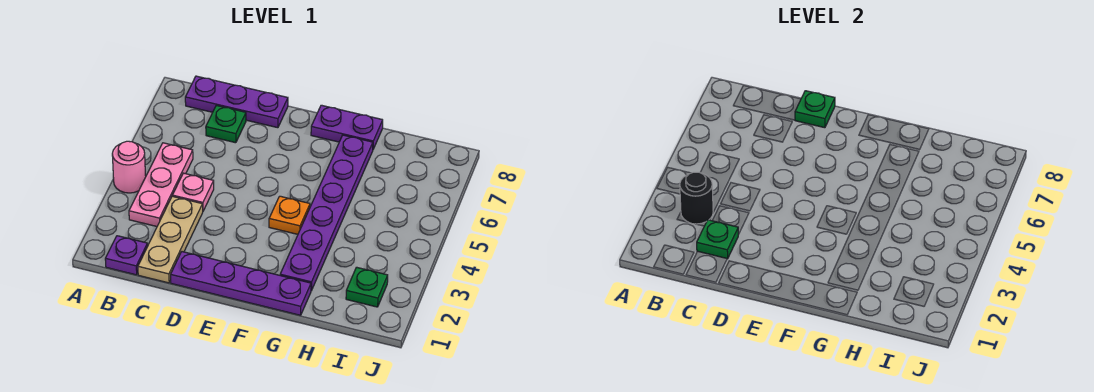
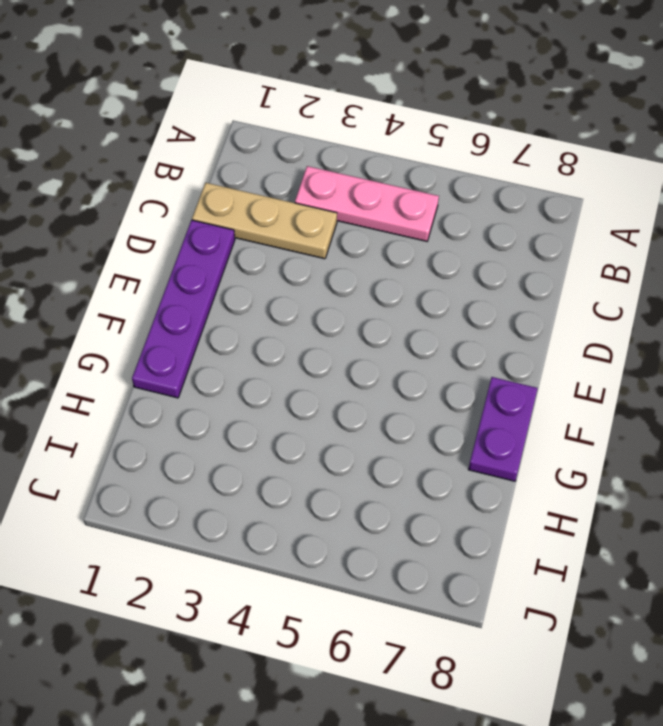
none -> pink 1x1 round brick [112,141,146,193]
none -> purple 1x1 plate [105,236,148,275]
none -> purple 1x3 plate [185,76,288,128]

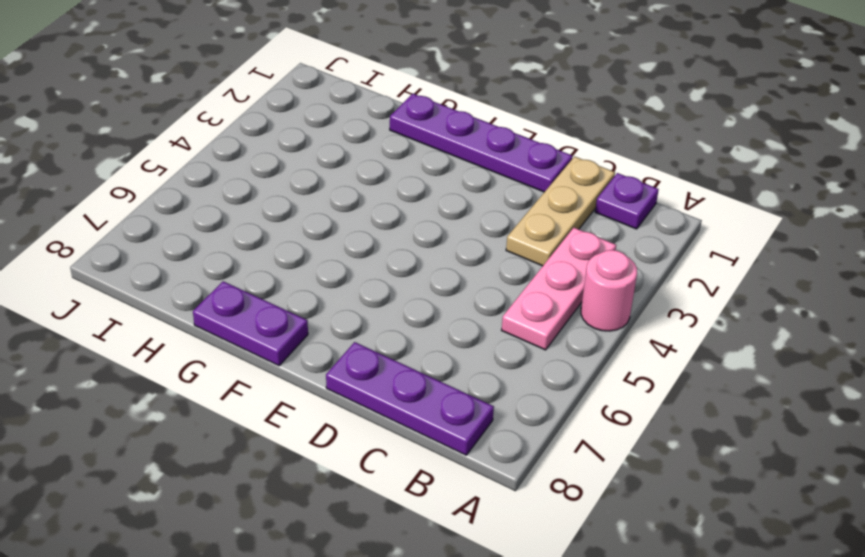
none -> pink 1x1 plate [172,173,214,211]
none -> green 1x1 plate [206,105,246,143]
none -> orange 1x1 plate [269,196,310,234]

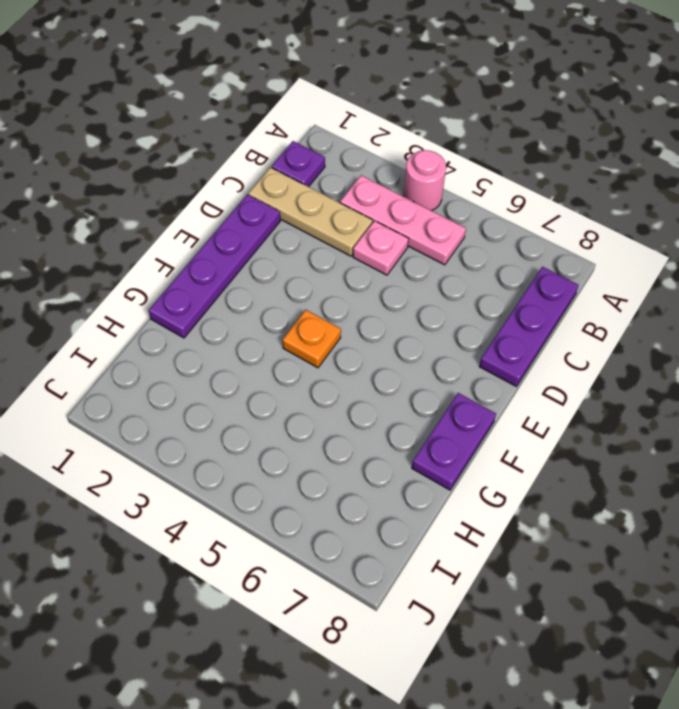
none -> green 1x1 plate [206,105,246,143]
none -> purple 1x6 plate [280,135,373,291]
none -> green 1x1 plate [346,267,388,307]

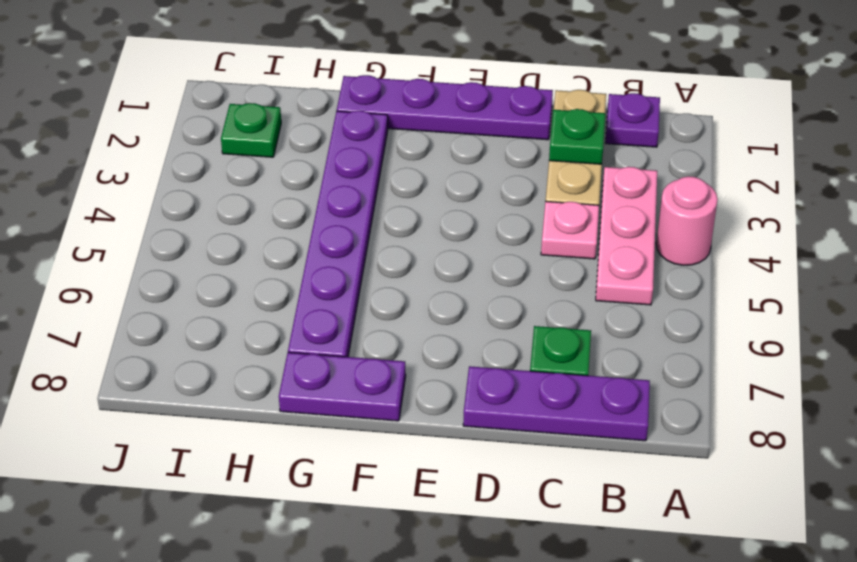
none -> orange 1x1 plate [269,196,310,234]
none -> black 1x1 round brick [680,172,713,224]
none -> green 1x1 plate [795,91,835,128]

